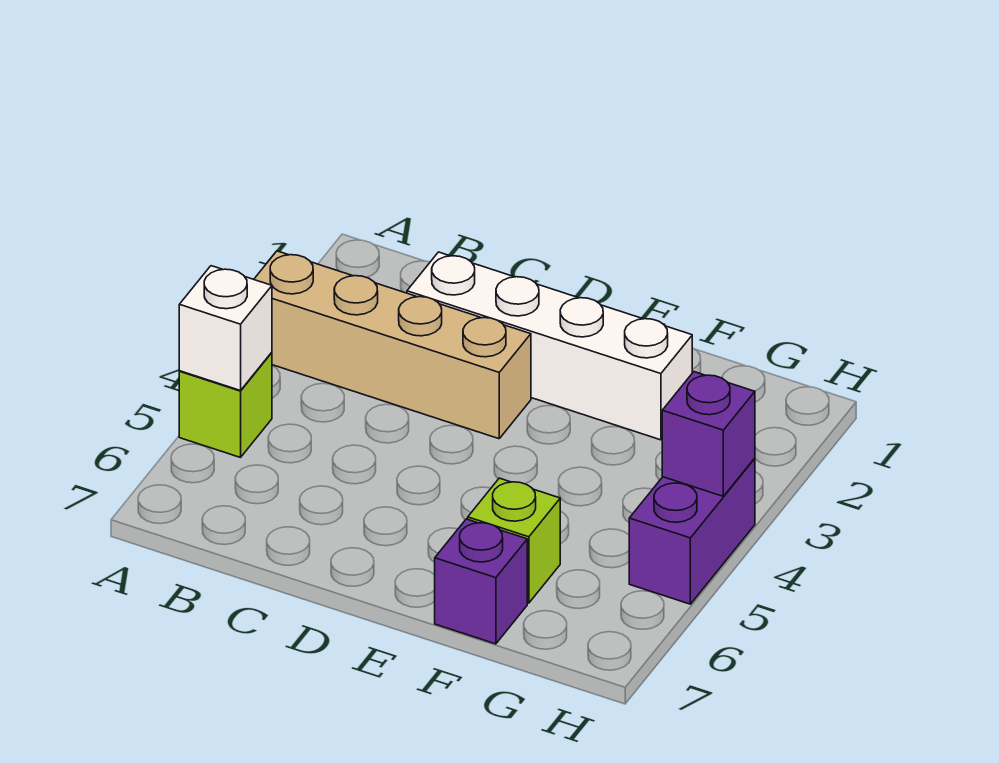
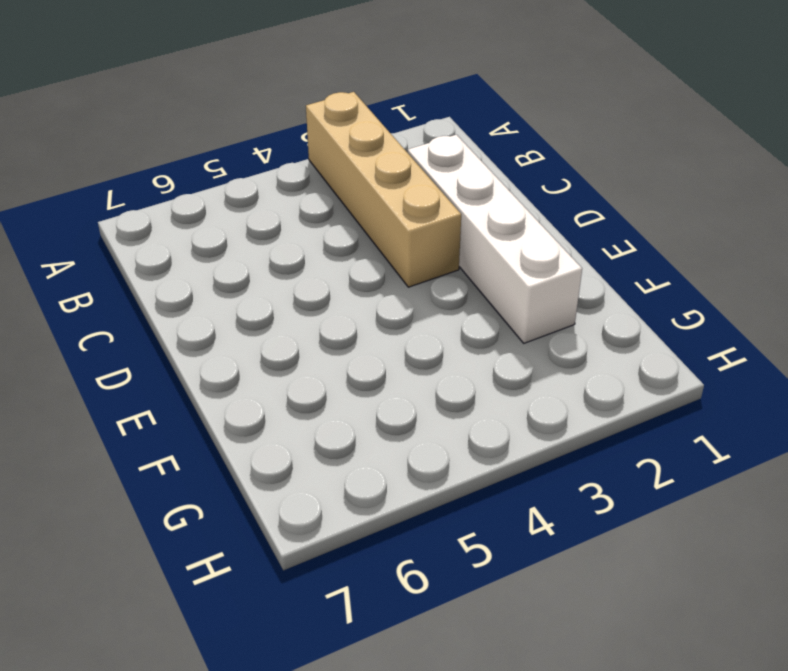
none -> lime 1x1 brick [179,352,272,457]
none -> lime 1x1 brick [468,478,560,603]

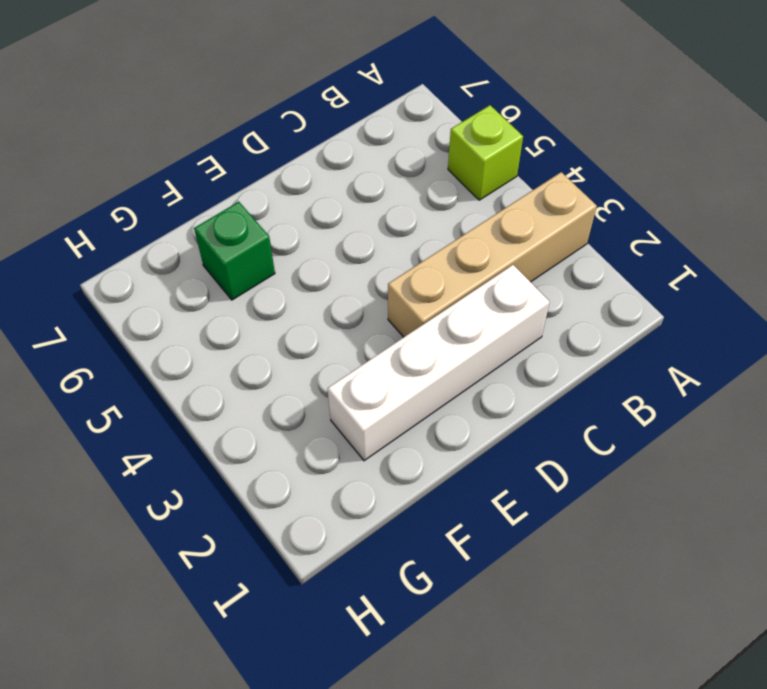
green 1x1 brick [194,202,275,300] -> lime 1x1 brick [468,478,560,603]
none -> purple 1x1 brick [435,519,527,644]
none -> purple 1x2 brick [629,458,755,604]

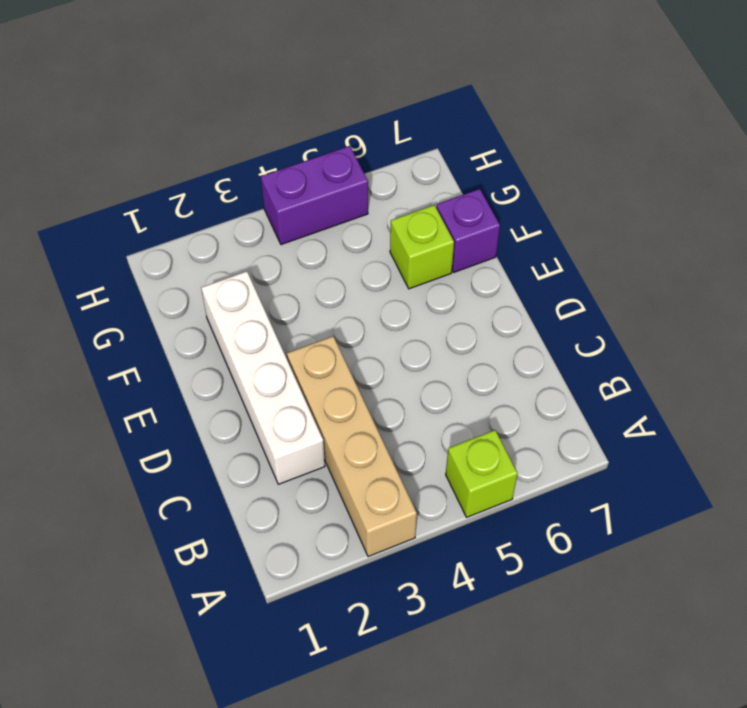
none -> white 1x1 brick [179,266,272,391]
none -> purple 1x1 brick [662,372,755,496]

